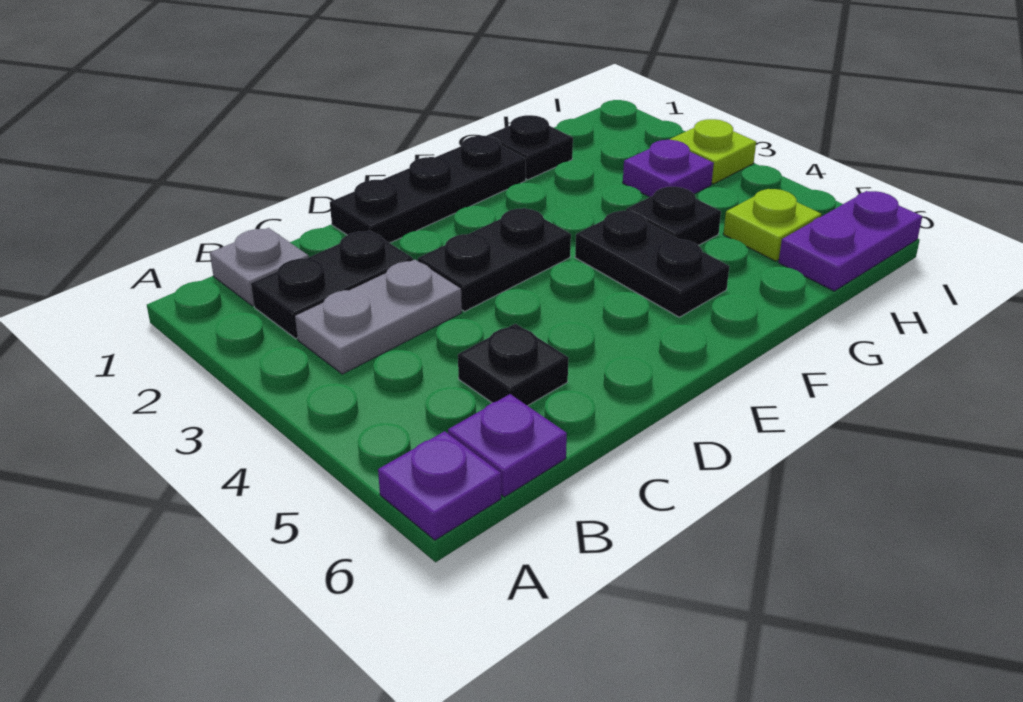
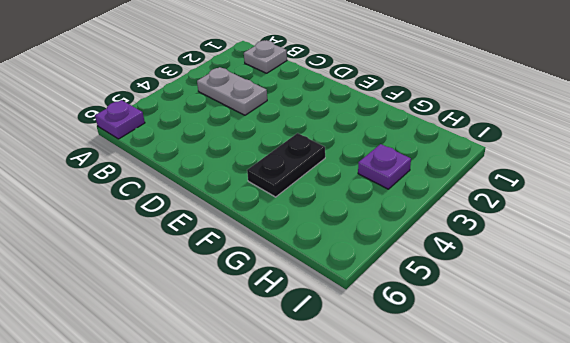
none -> black 1x2 plate [251,230,413,339]
none -> purple 1x1 plate [448,394,567,497]
none -> black 1x1 plate [458,324,568,406]

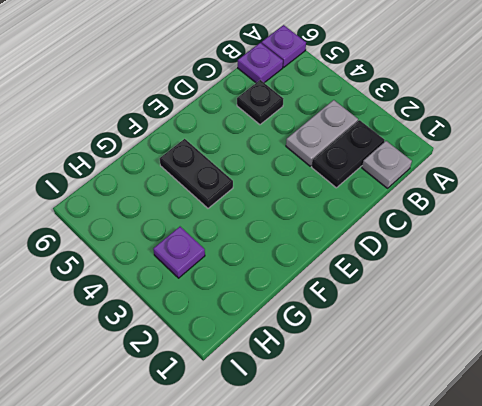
none -> black 1x3 plate [330,136,526,243]
none -> black 1x2 plate [418,208,571,311]
none -> black 1x1 plate [487,115,573,180]

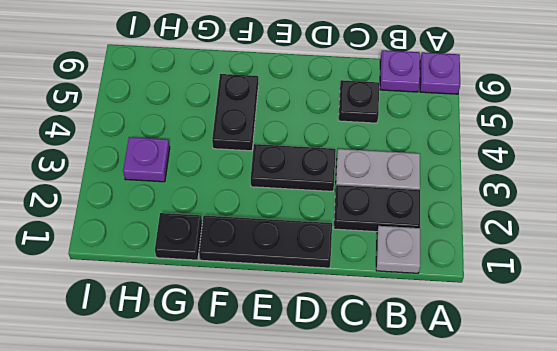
none -> black 1x1 plate [626,187,721,245]
none -> lime 1x1 plate [723,189,821,261]
none -> purple 1x2 plate [778,191,922,291]

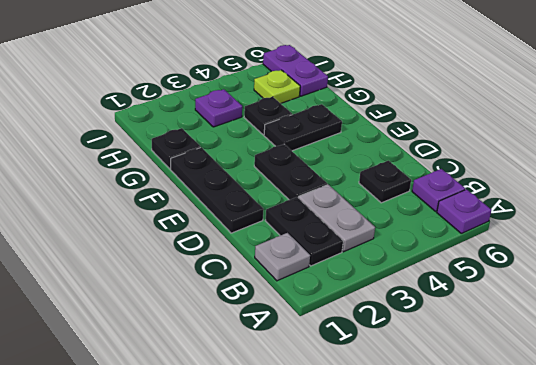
none -> lime 1x1 plate [669,119,756,184]

